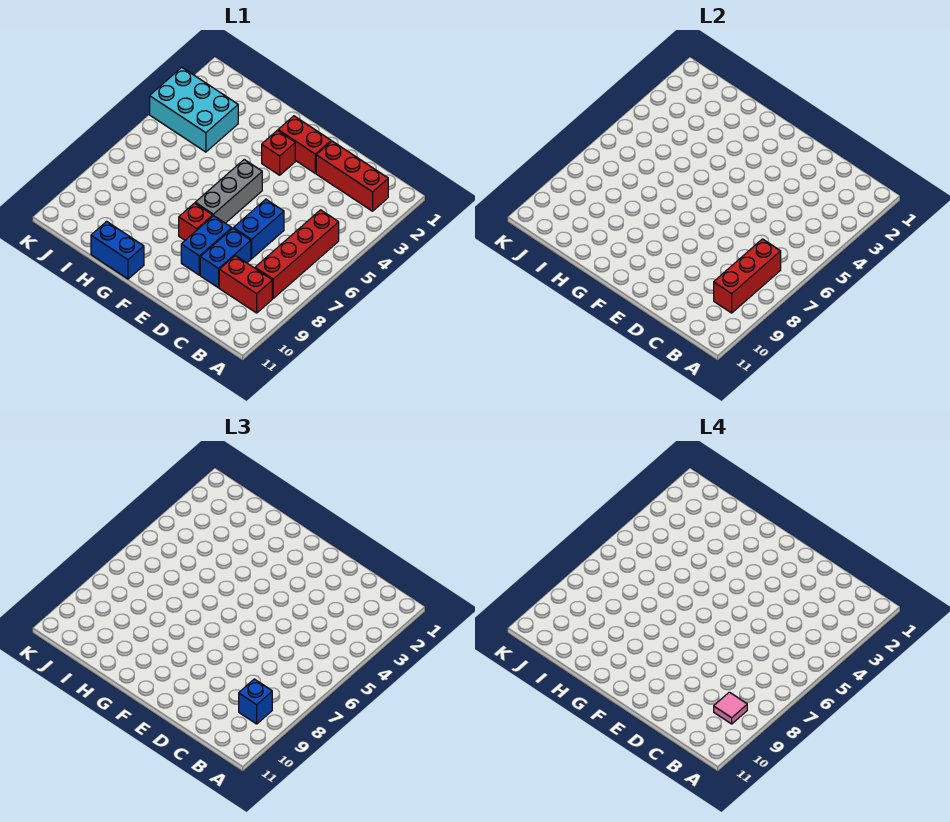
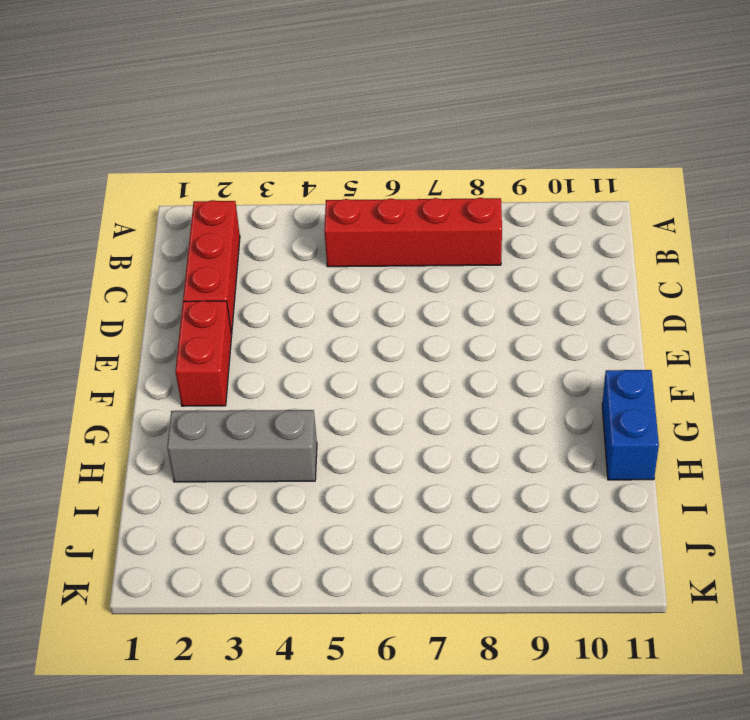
grey 1x3 brick [167,410,317,482] -> grey 1x3 brick moved to [195,160,262,223]
none -> red 1x2 brick [219,256,272,313]
none -> blue 1x2 brick [233,199,284,259]
none -> blue 1x2 brick [200,228,251,288]

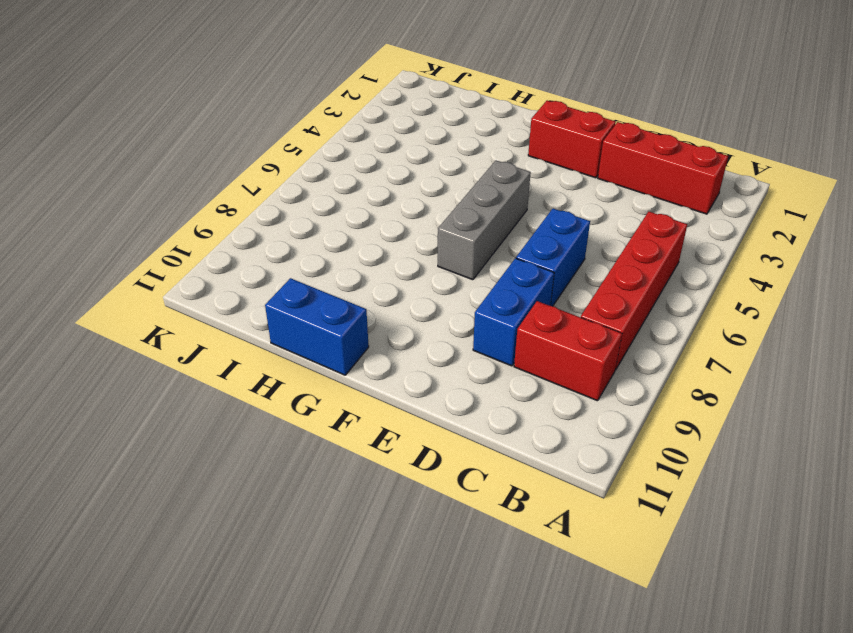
none -> blue 1x2 brick [181,216,232,275]
none -> red 1x1 brick [262,130,295,175]
none -> red 1x1 brick [179,203,213,240]

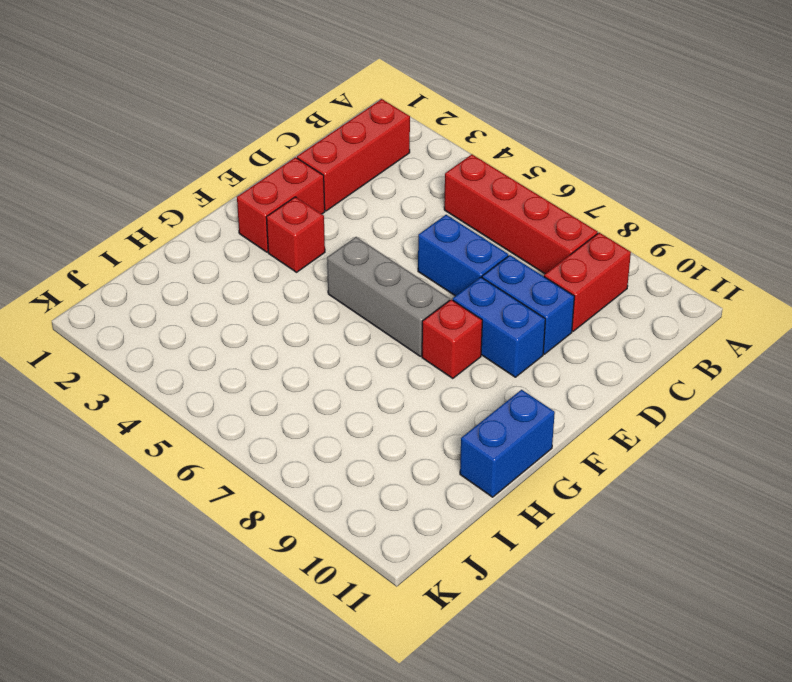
none -> cyan 2x3 brick [150,68,238,152]
none -> red 1x3 brick [714,239,781,313]
none -> blue 1x1 brick [239,679,272,724]

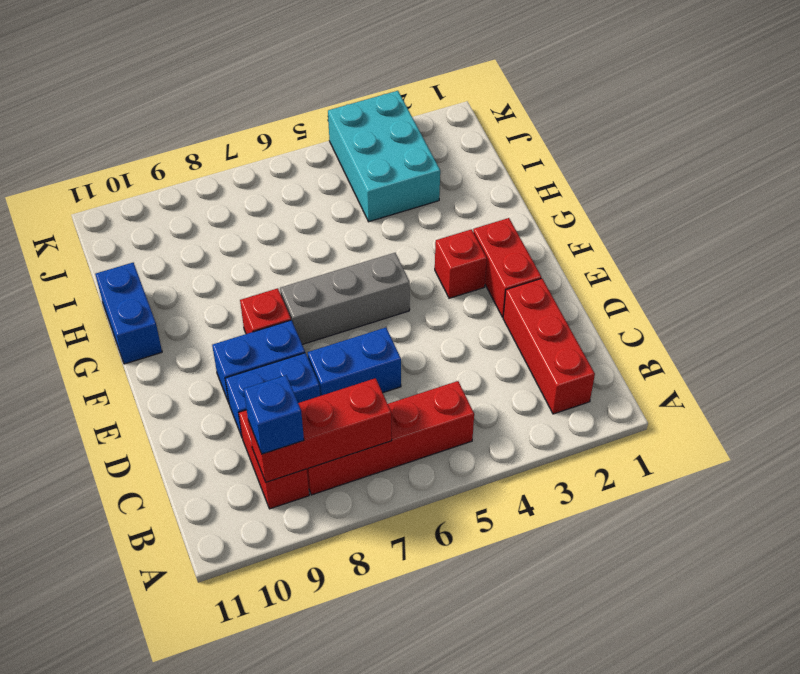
none -> pink 1x1 tile [714,692,747,724]

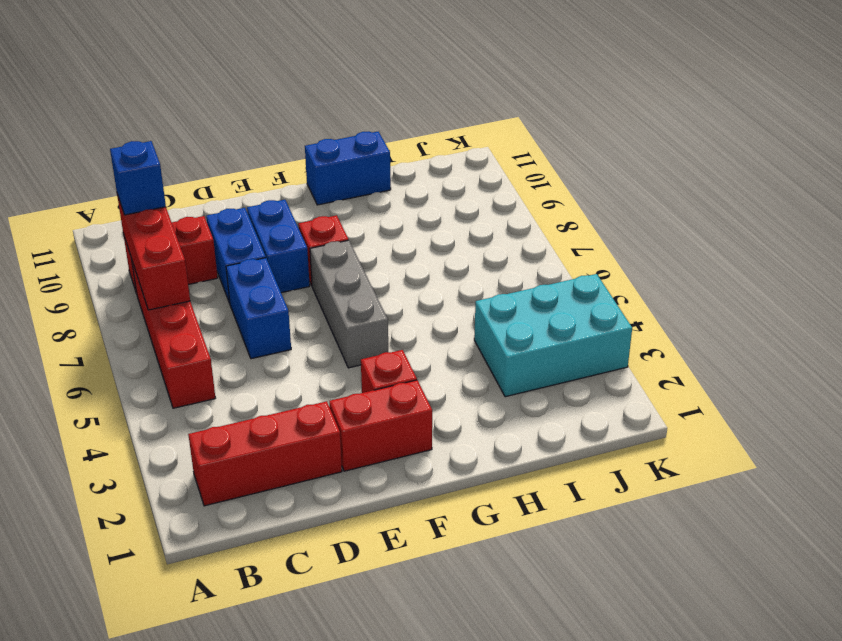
none -> pink 1x1 tile [714,692,747,724]

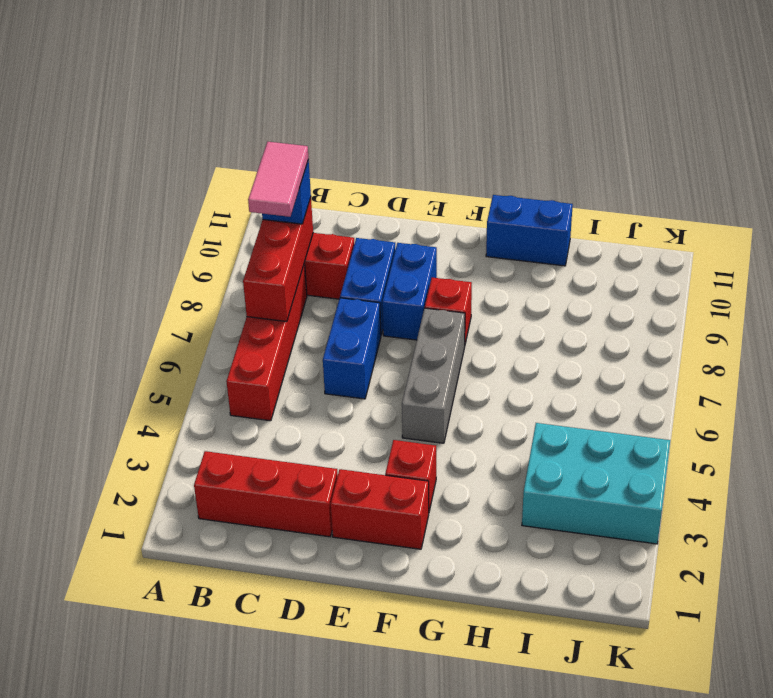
pink 1x2 tile [248,142,309,217] -> pink 1x1 tile [714,692,747,724]

